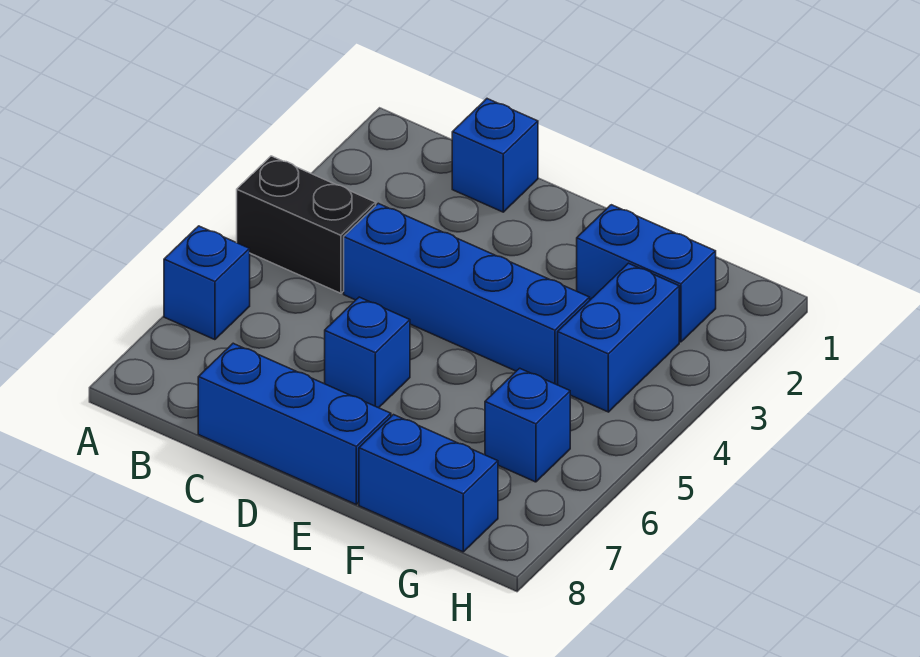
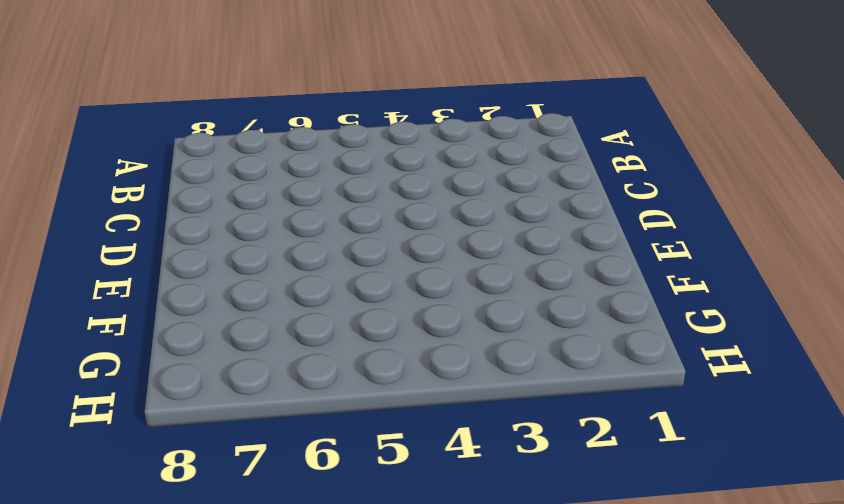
none -> black 1x2 brick [237,156,376,293]
none -> blue 1x1 brick [164,226,250,340]

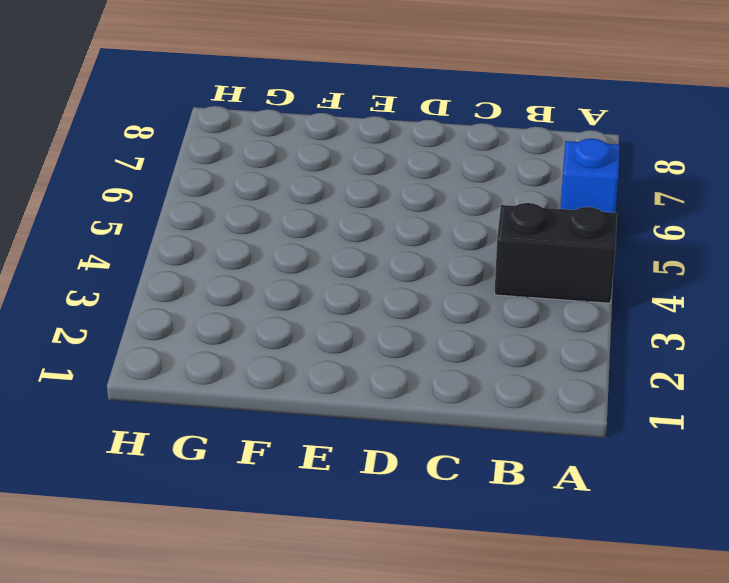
none -> blue 1x1 brick [452,99,538,212]
none -> blue 1x4 brick [344,203,590,385]

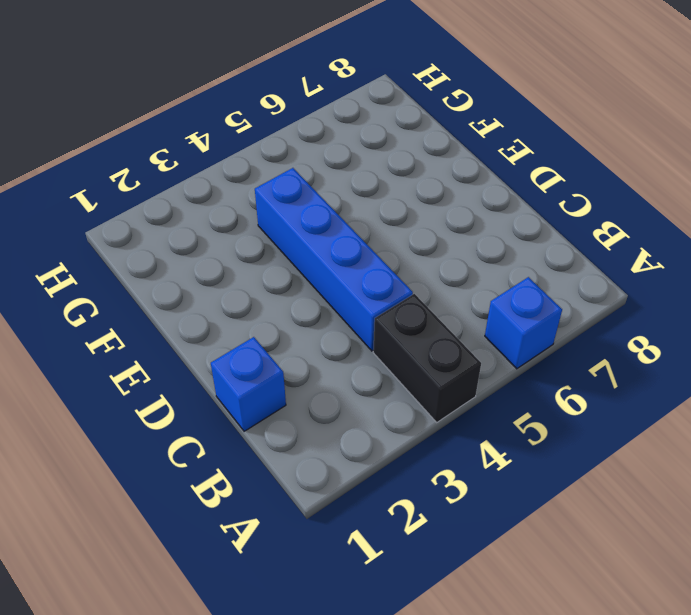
none -> blue 1x3 brick [198,343,391,504]
none -> blue 1x1 brick [325,297,410,408]

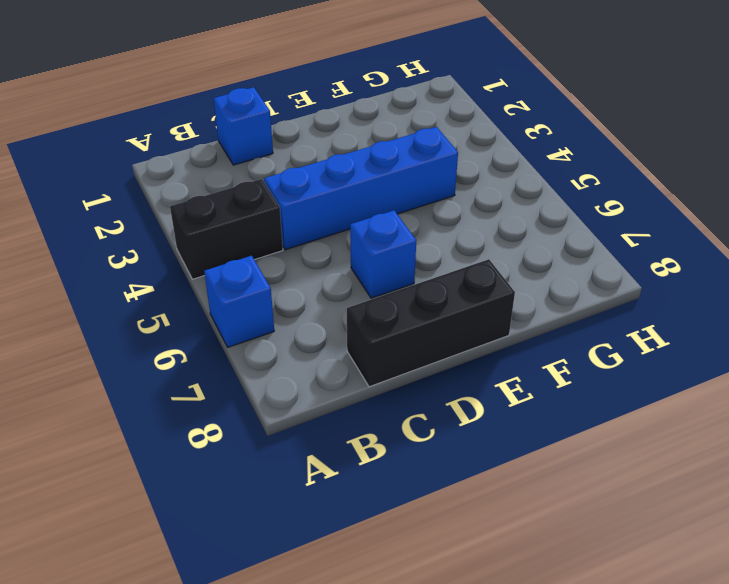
black 1x3 brick [347,259,515,387] -> blue 1x3 brick [198,343,391,504]
none -> blue 1x2 brick [577,205,716,342]
none -> blue 1x2 brick [359,415,498,552]

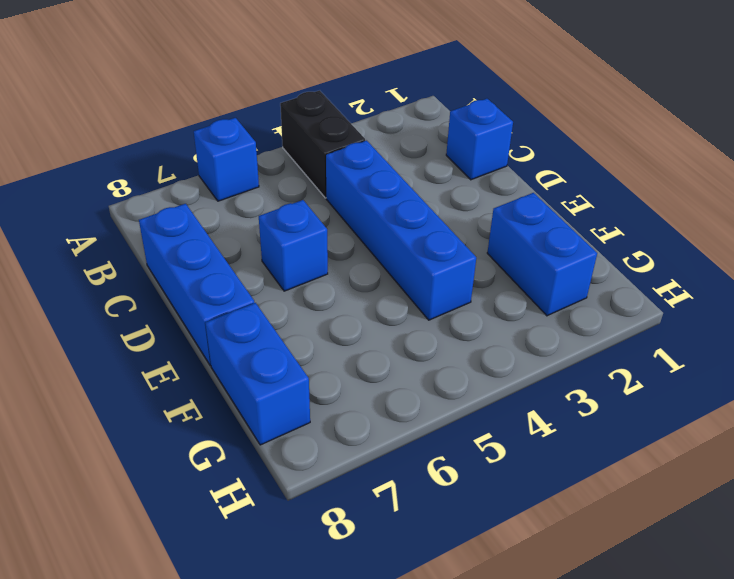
none -> blue 1x2 brick [558,263,679,412]
none -> blue 1x1 brick [485,368,570,482]

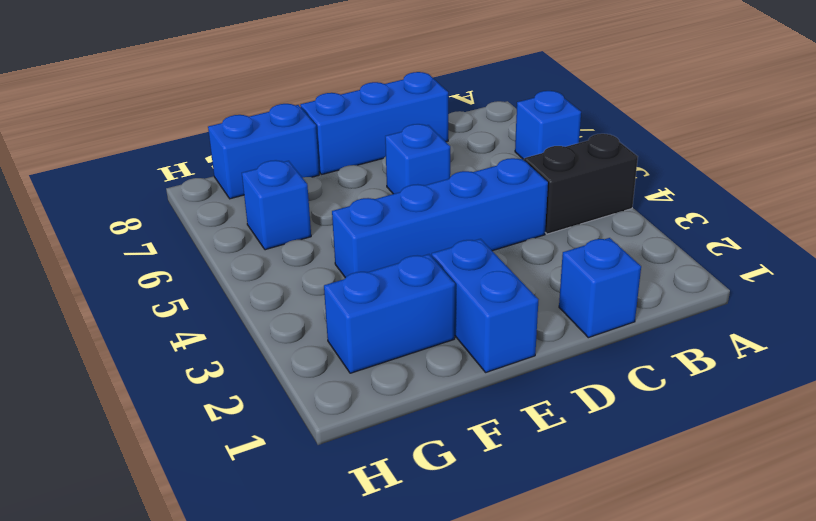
blue 1x2 brick [432,239,538,372] -> blue 1x2 brick moved to [558,263,679,412]

